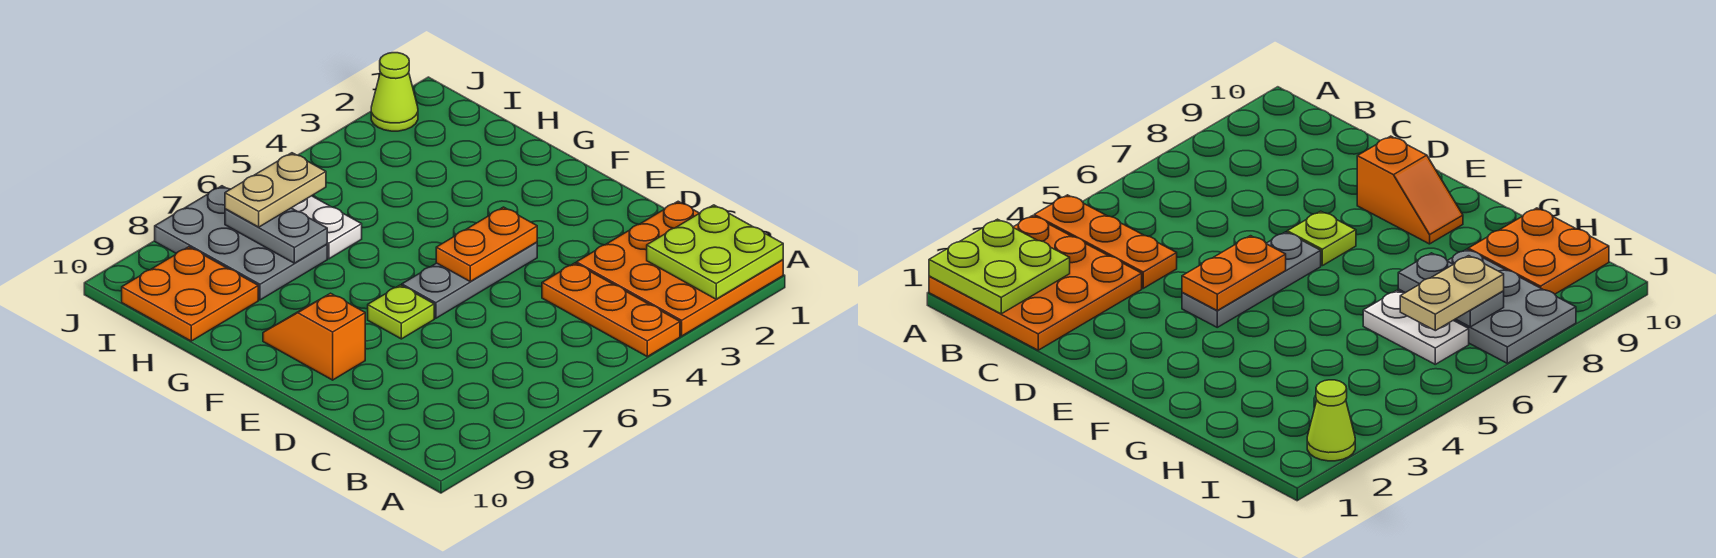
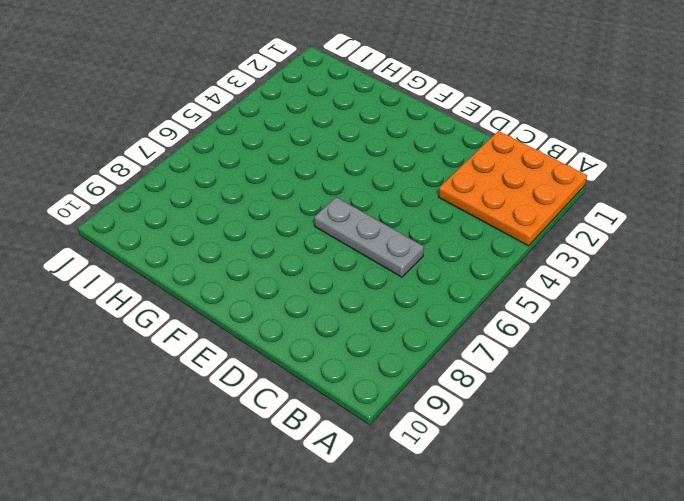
grey 1x3 plate [314,197,424,277] -> grey 1x3 plate turned to [402,242,537,318]
none -> orange 1x3 plate [542,263,680,357]
none -> lime 1x1 plate [368,285,434,339]
none -> orange 1x2 slope [263,293,365,380]

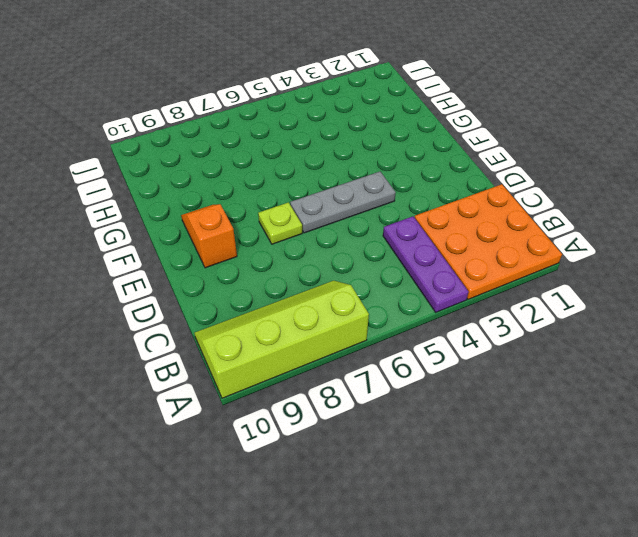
purple 1x3 plate [383,216,468,312] -> orange 1x3 plate [542,263,680,357]
lime 2x4 slope [194,281,369,398] -> none
none -> white 1x2 plate [292,196,362,259]
none -> grey 2x3 plate [155,186,327,300]
none -> orange 2x2 plate [122,247,258,341]

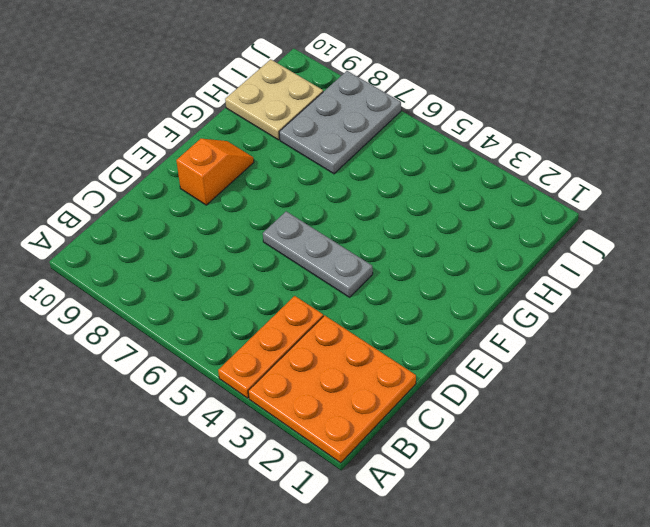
tan 2x2 plate [225,59,323,140] -> orange 2x2 plate [122,247,258,341]
none -> lime 1x1 plate [368,285,434,339]
none -> white 1x2 plate [292,196,362,259]
none -> lime 1x1 cone [371,53,418,131]

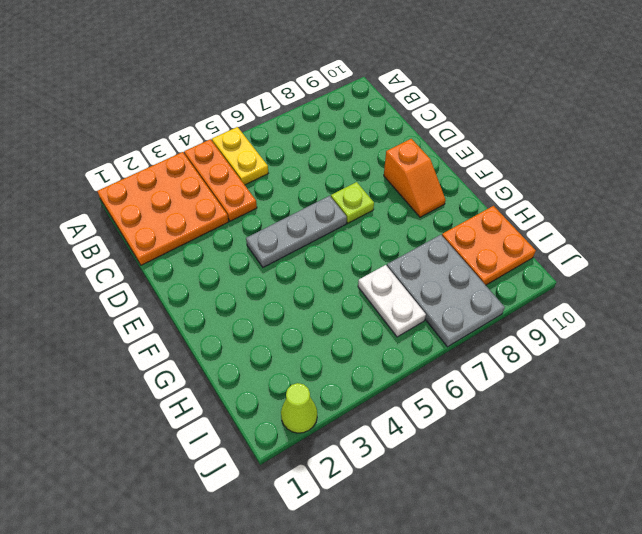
yellow 1x2 plate [212,127,268,185] -> none
none -> lime 2x2 plate [647,205,783,299]
none -> orange 1x2 plate [436,207,537,281]
none -> grey 1x2 plate [225,208,327,263]

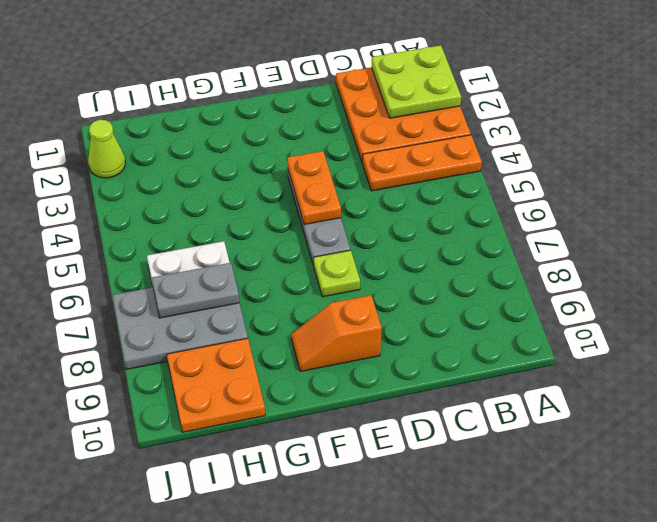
none -> tan 1x2 plate [225,153,326,227]

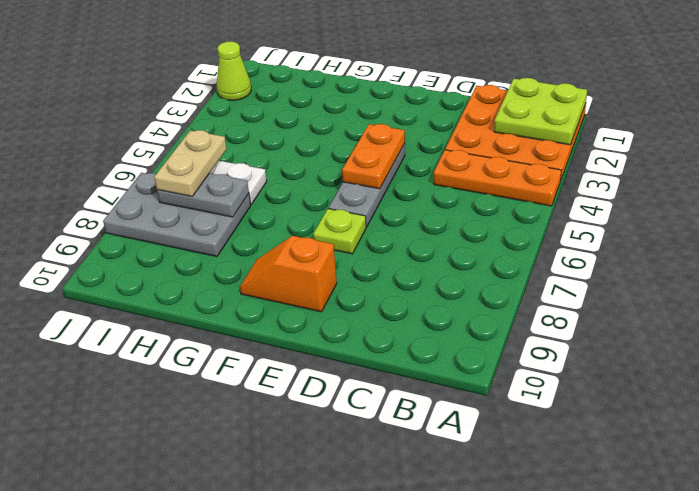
none -> orange 2x2 plate [122,247,258,341]

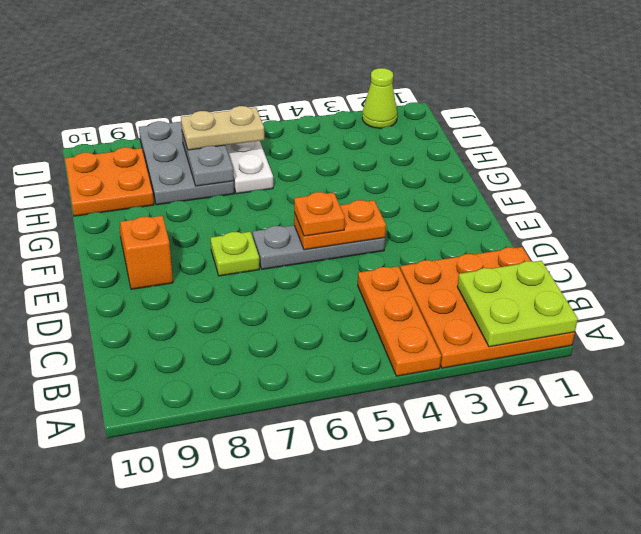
orange 1x1 plate [294,192,345,236] -> none

